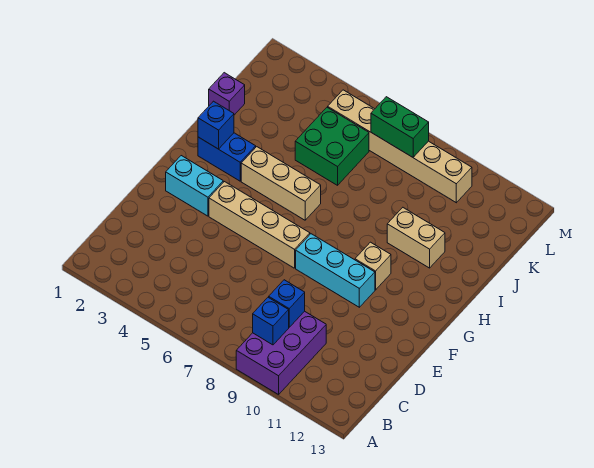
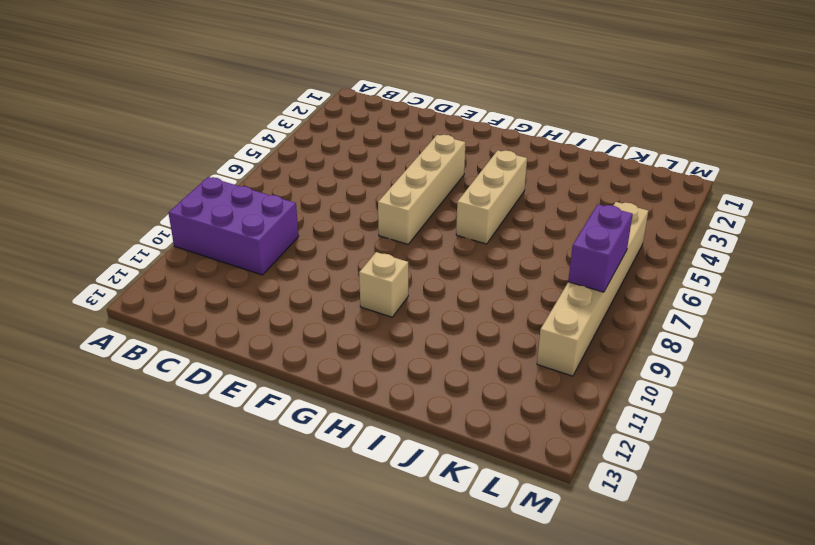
purple 1x2 brick [568,204,633,292] -> green 1x2 brick [371,97,429,157]
none -> cyan 1x2 brick [166,156,223,216]
none -> cyan 1x3 brick [296,234,375,307]
none -> blue 1x2 brick [198,133,256,181]

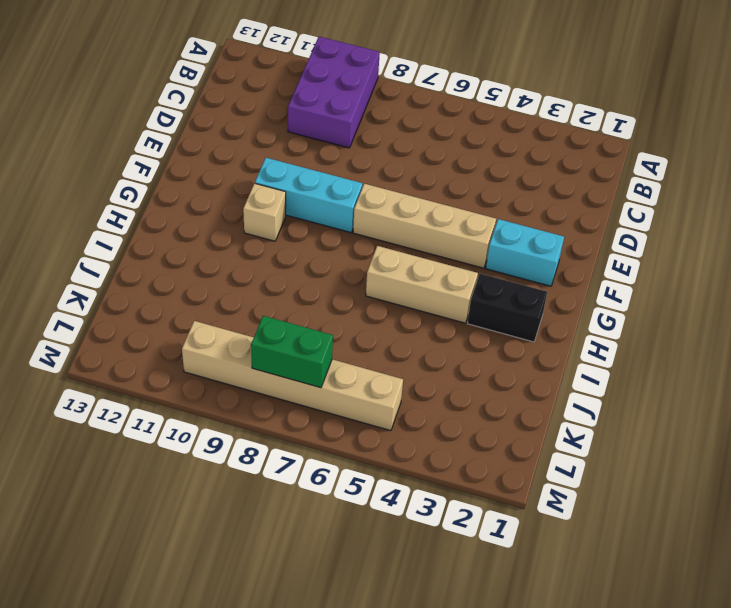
black 1x2 brick [467,274,547,342] -> blue 1x2 brick [198,133,256,181]
none -> tan 1x2 brick [387,208,445,268]
none -> purple 1x1 brick [209,73,245,115]
none -> green 2x2 brick [295,107,369,185]

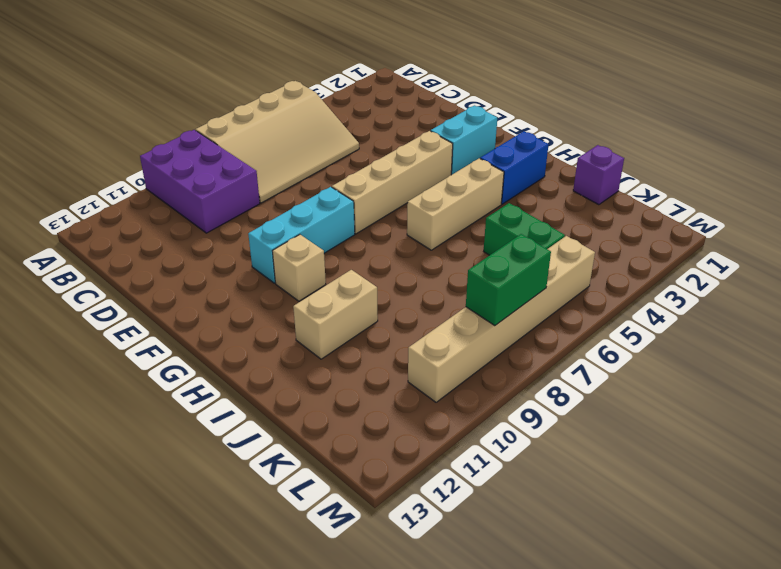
tan 3x4 slope [196,81,359,203] -> none
green 1x2 brick [484,203,565,255] -> green 2x2 brick [295,107,369,185]
none -> blue 1x1 brick [253,297,289,345]
none -> blue 1x1 brick [269,280,305,327]
none -> blue 1x1 brick [198,101,234,149]

